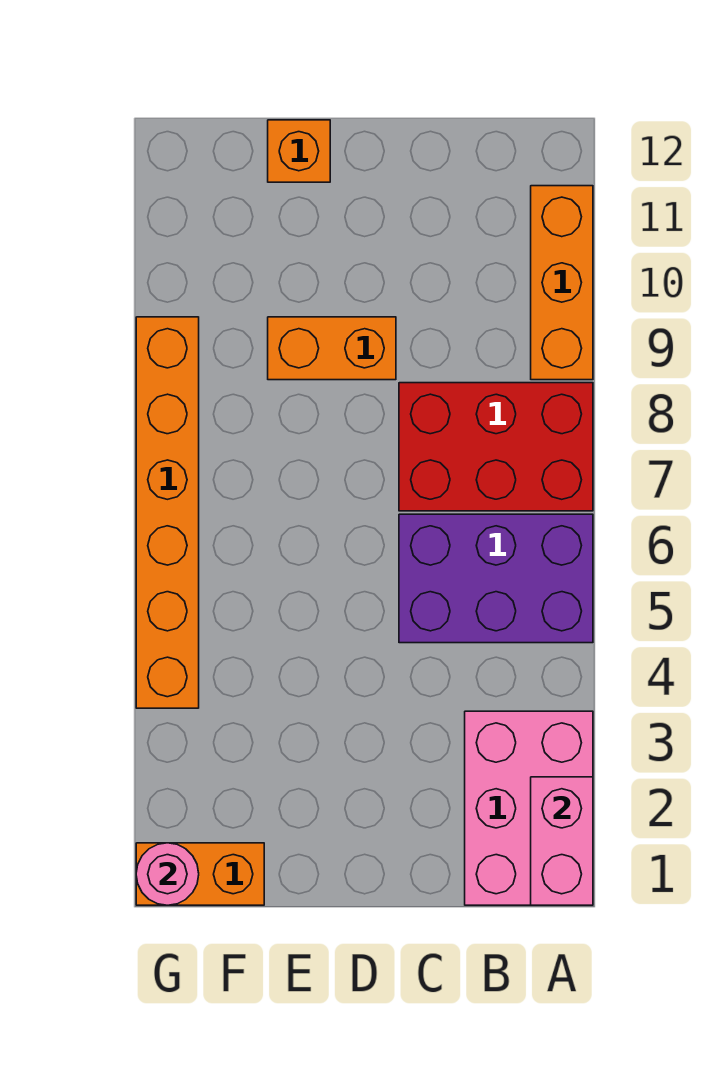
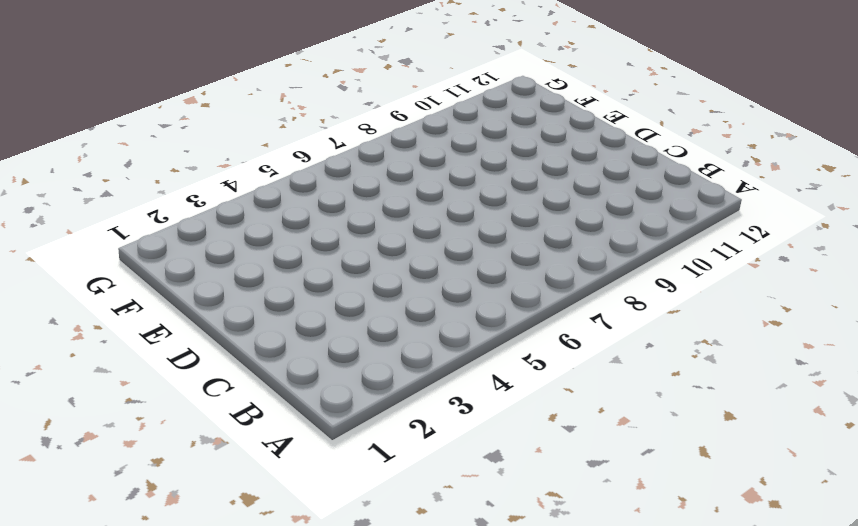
none -> pink 2x3 brick [465,711,593,905]
none -> purple 2x3 brick [399,514,593,643]

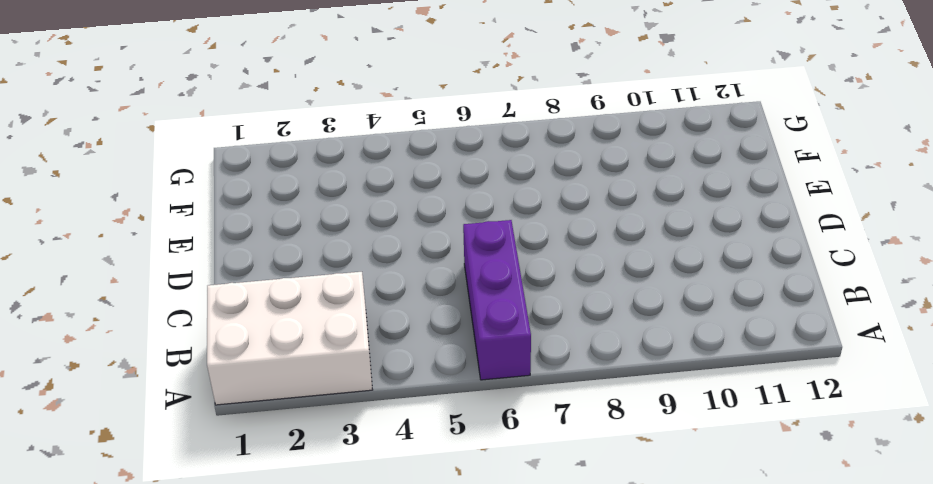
white 2x3 brick [207,272,373,405] -> pink 2x3 brick [465,711,593,905]
purple 1x3 brick [463,220,531,380] -> purple 2x3 brick [399,514,593,643]
none -> red 2x3 brick [399,383,593,511]
none -> orange 1x3 brick [531,186,593,380]

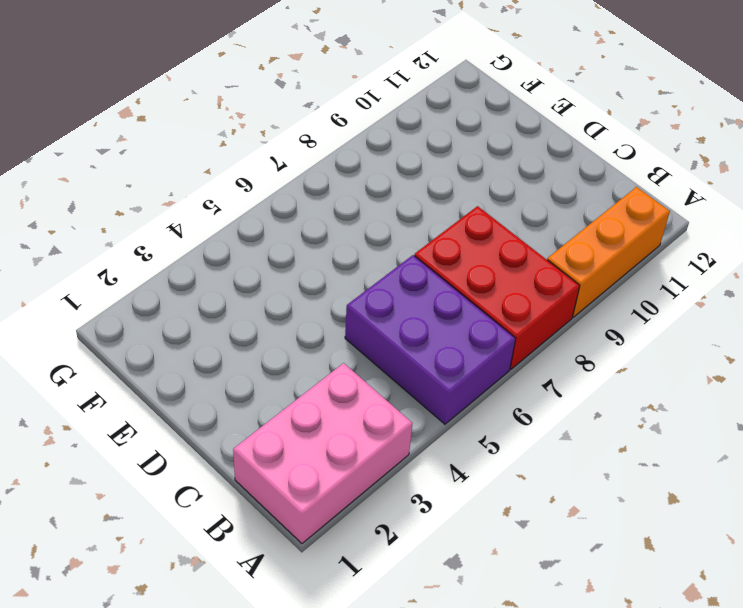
none -> orange 1x2 brick [268,317,396,380]
none -> orange 1x1 brick [268,120,330,182]

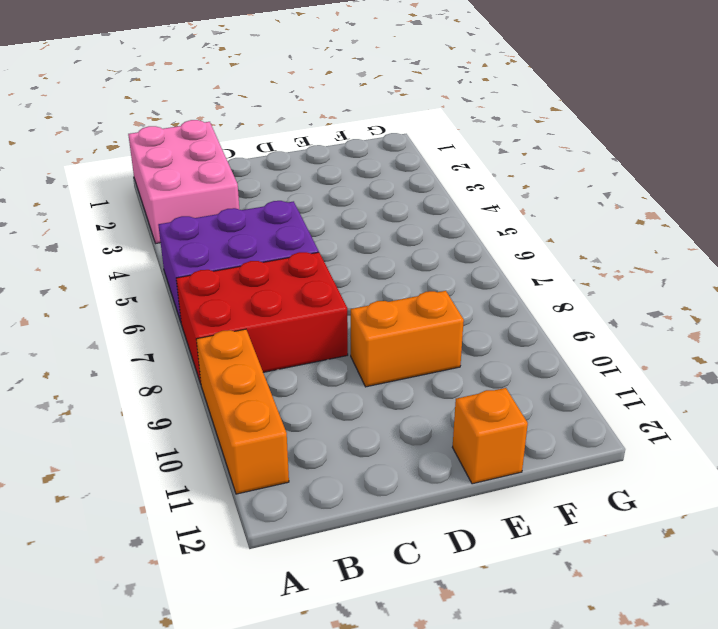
none -> orange 1x2 brick [136,843,264,905]
none -> orange 1x6 brick [136,317,199,708]

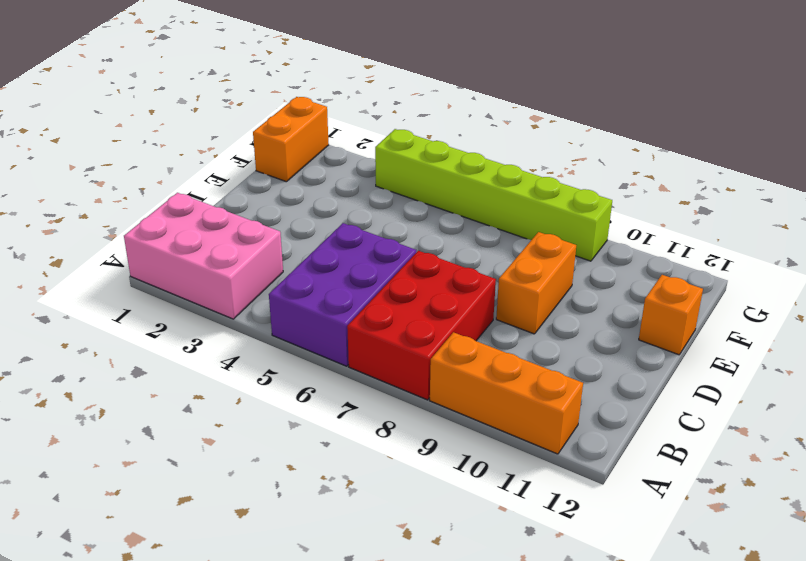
lime 1x6 brick [375,129,612,261] -> orange 1x6 brick [136,317,199,708]
none -> pink 1x2 brick [531,777,593,905]
none -> pink 1x1 round brick [136,843,199,905]

